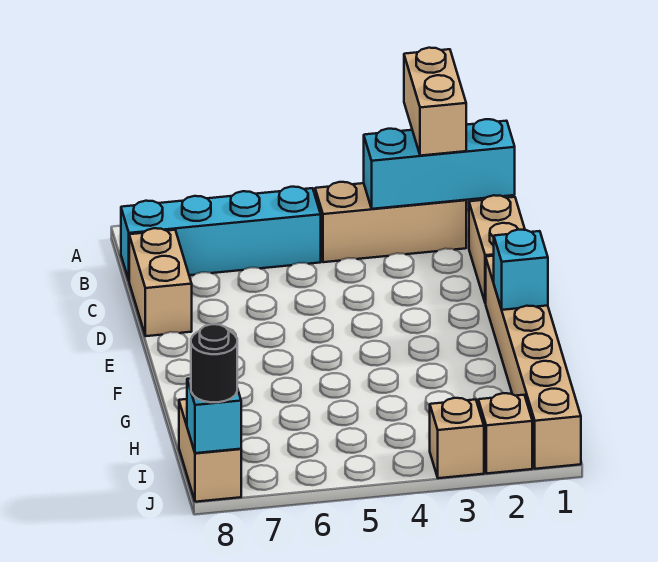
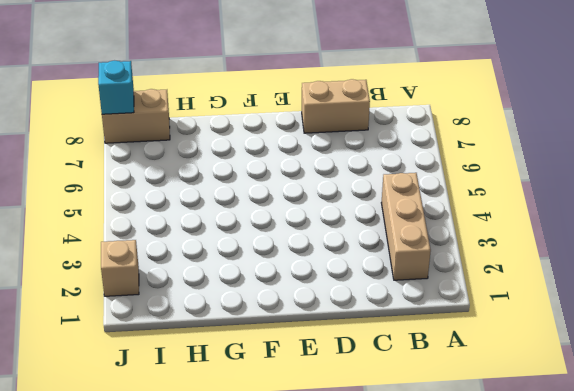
none -> cyan 1x4 brick [121,187,321,280]
none -> tan 1x2 brick [469,195,525,303]
none -> tan 1x6 brick [486,256,581,469]

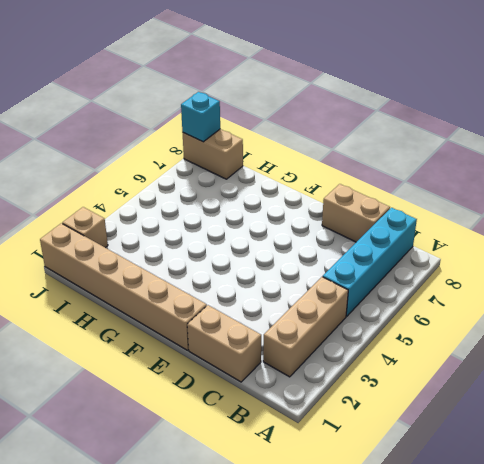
none -> tan 1x1 brick [430,398,484,478]
none -> cyan 1x3 brick [364,119,515,209]
none -> cyan 1x1 brick [494,230,548,310]

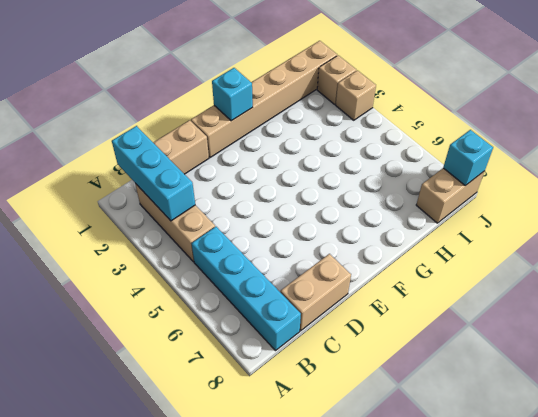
none -> tan 1x2 brick [404,48,466,156]
none -> black 1x1 round brick [191,324,237,402]

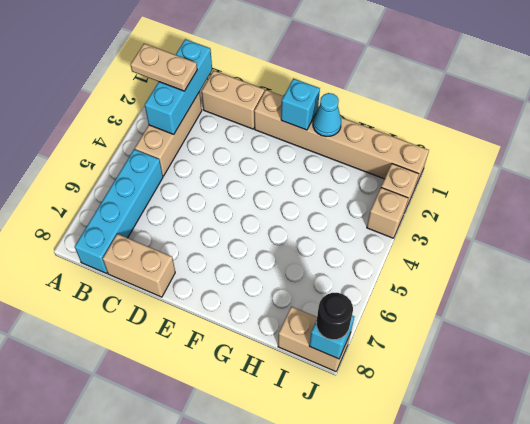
tan 1x2 plate [130,44,197,91] -> tan 1x2 brick [404,48,466,156]
cyan 1x1 cone [313,93,341,136] -> none

